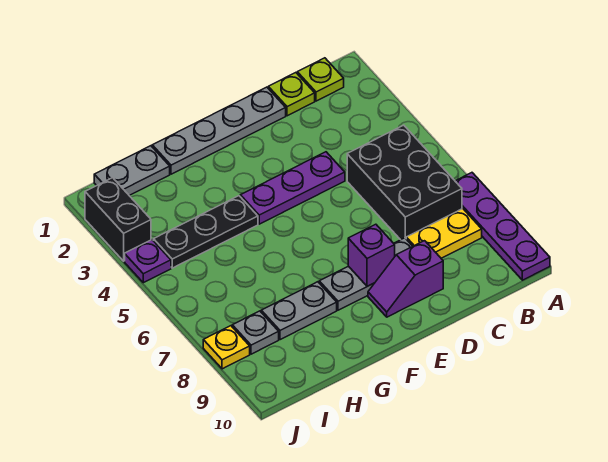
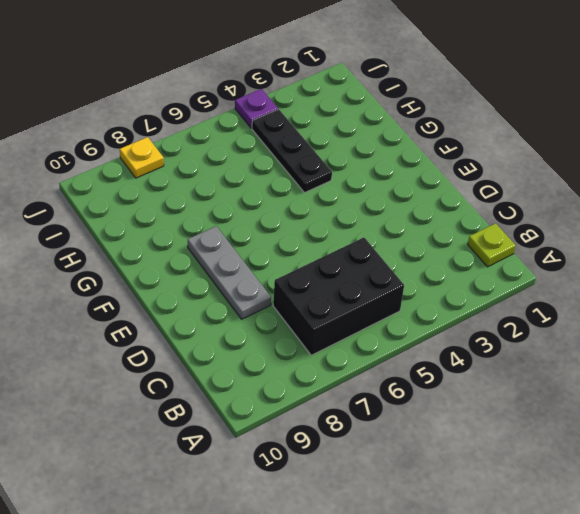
none -> purple 1x4 plate [455,173,550,280]
none -> yellow 1x2 plate [406,209,482,258]
none -> lime 1x1 plate [268,73,315,116]

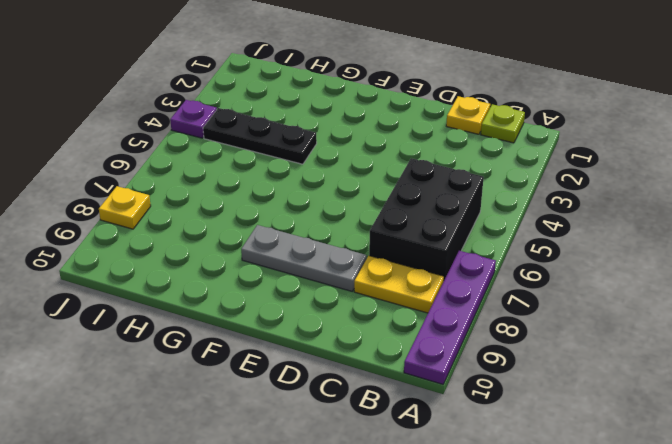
yellow 1x1 plate [446,96,490,134] -> lime 1x1 plate [268,73,315,116]
none -> grey 1x4 plate [152,87,286,174]
none -> purple 1x3 plate [240,152,345,224]
none -> purple 1x2 slope [368,241,443,317]

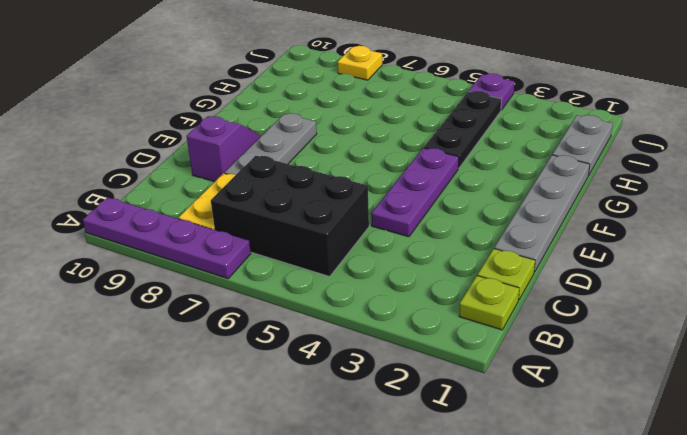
none -> grey 1x2 plate [261,282,337,340]
none -> grey 1x1 plate [232,311,279,354]
none -> black 1x2 brick [85,178,151,261]

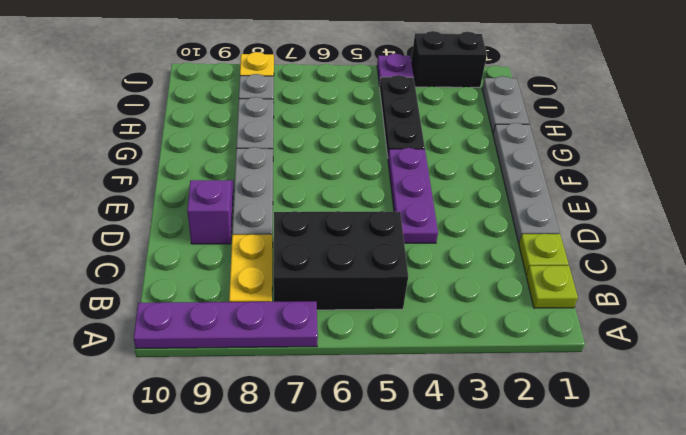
none -> purple 1x1 brick [348,224,395,286]

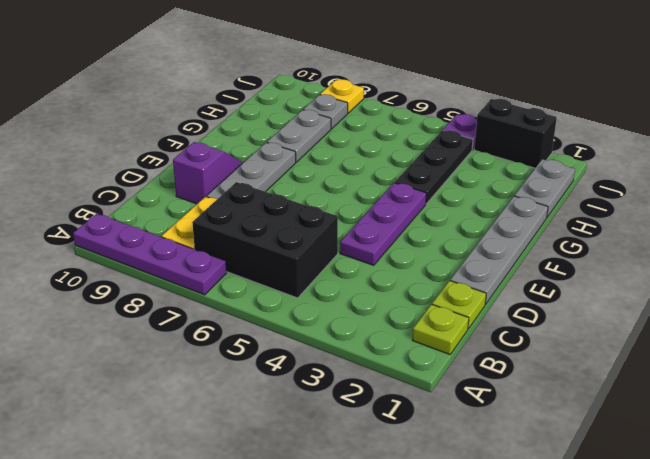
none -> purple 1x1 brick [348,224,395,286]

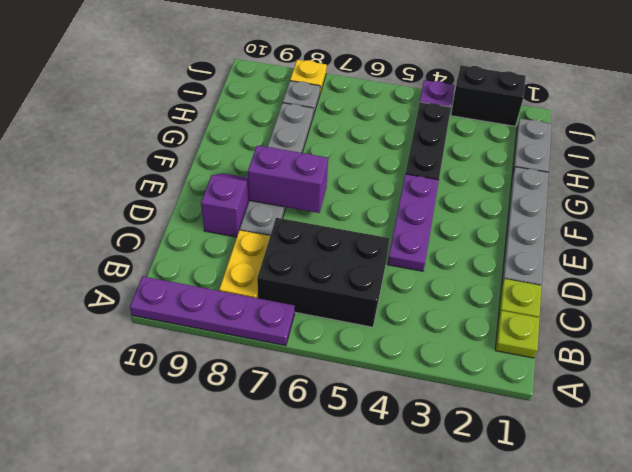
purple 1x2 brick [248,145,328,213] -> purple 1x1 brick [348,224,395,286]

